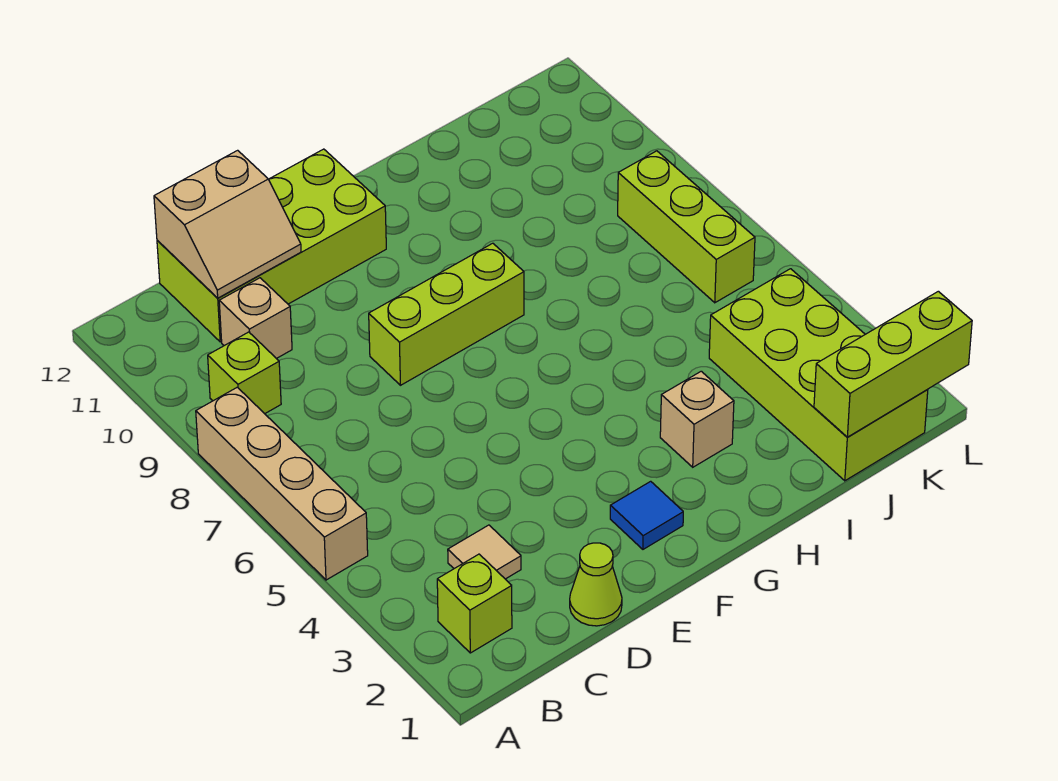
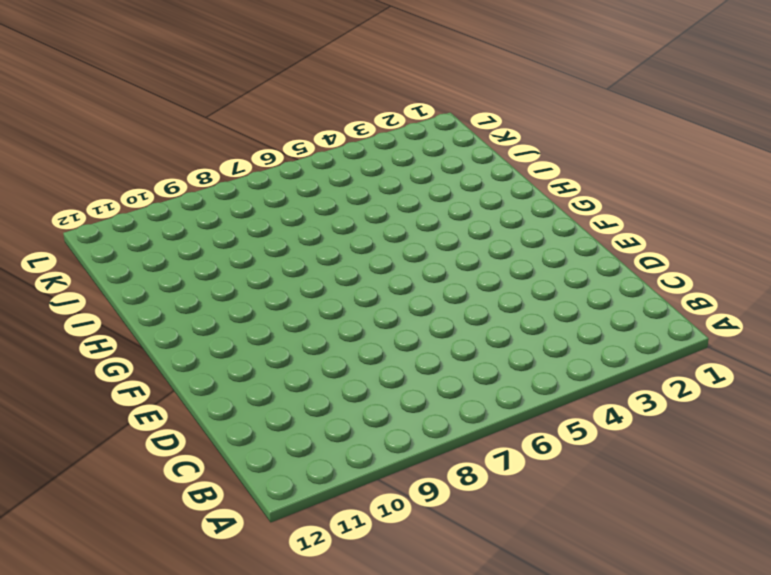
none -> tan 1x4 brick [196,387,368,580]
none -> lime 1x1 brick [437,554,512,653]
none -> lime 1x1 brick [208,332,281,414]

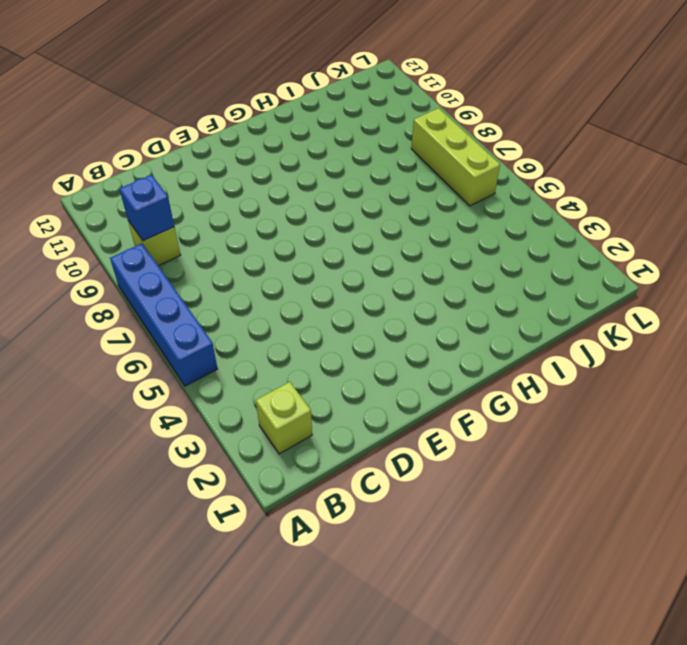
blue 1x4 brick [110,243,218,386] -> tan 1x4 brick [196,387,368,580]
blue 1x1 brick [120,175,174,241] -> none
none -> tan 1x1 tile [448,525,521,579]
none -> tan 1x1 brick [219,278,292,359]
none -> lime 2x4 brick [157,149,386,342]

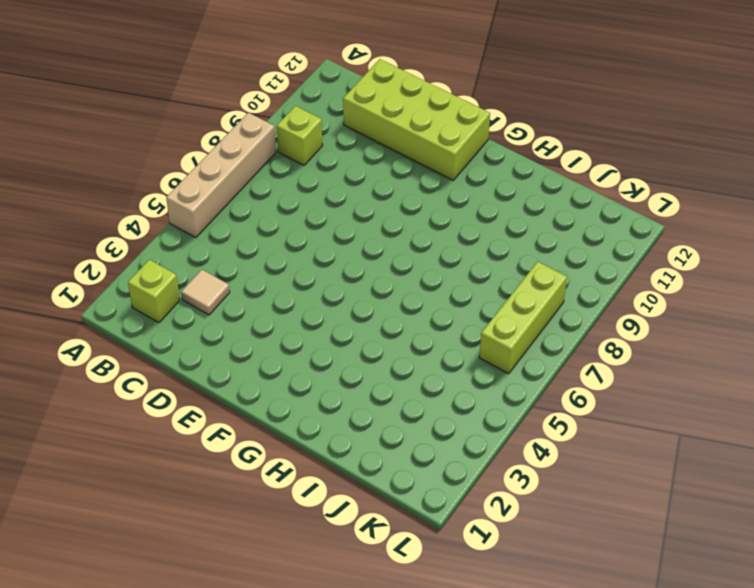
none -> tan 1x1 brick [219,278,292,359]
none -> lime 1x1 cone [570,543,622,626]
none -> lime 1x3 brick [369,243,524,385]

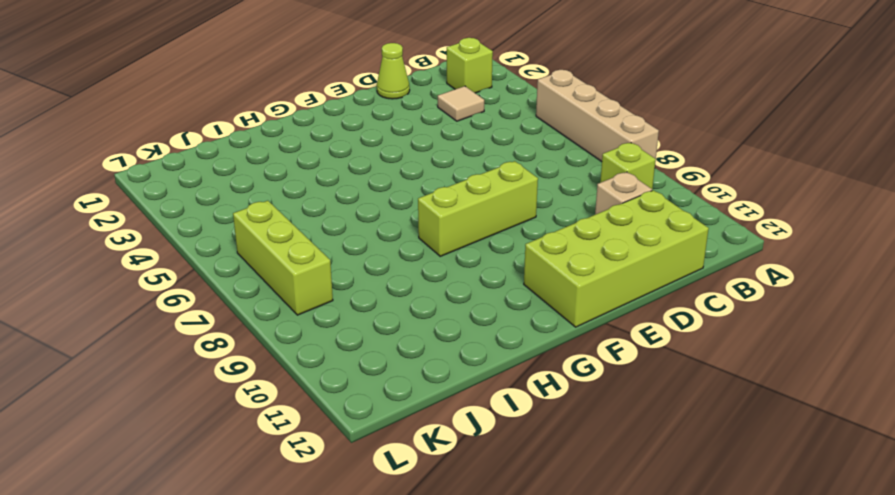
none -> blue 1x1 tile [610,481,683,549]
none -> tan 1x1 brick [660,371,734,467]
none -> lime 2x4 brick [709,269,928,481]

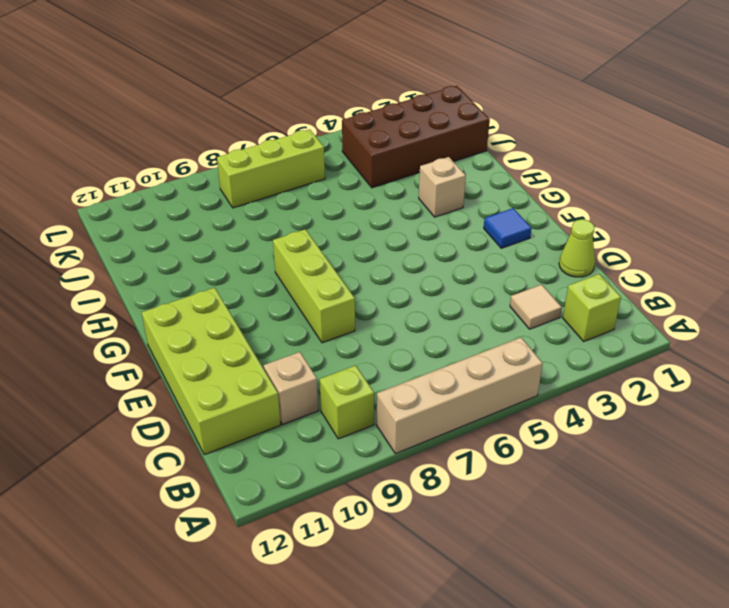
brown 2x4 brick [342,86,490,188] -> lime 2x4 brick [709,269,928,481]
none -> tan 2x2 slope [154,150,301,298]
none -> lime 1x3 brick [814,291,972,437]

